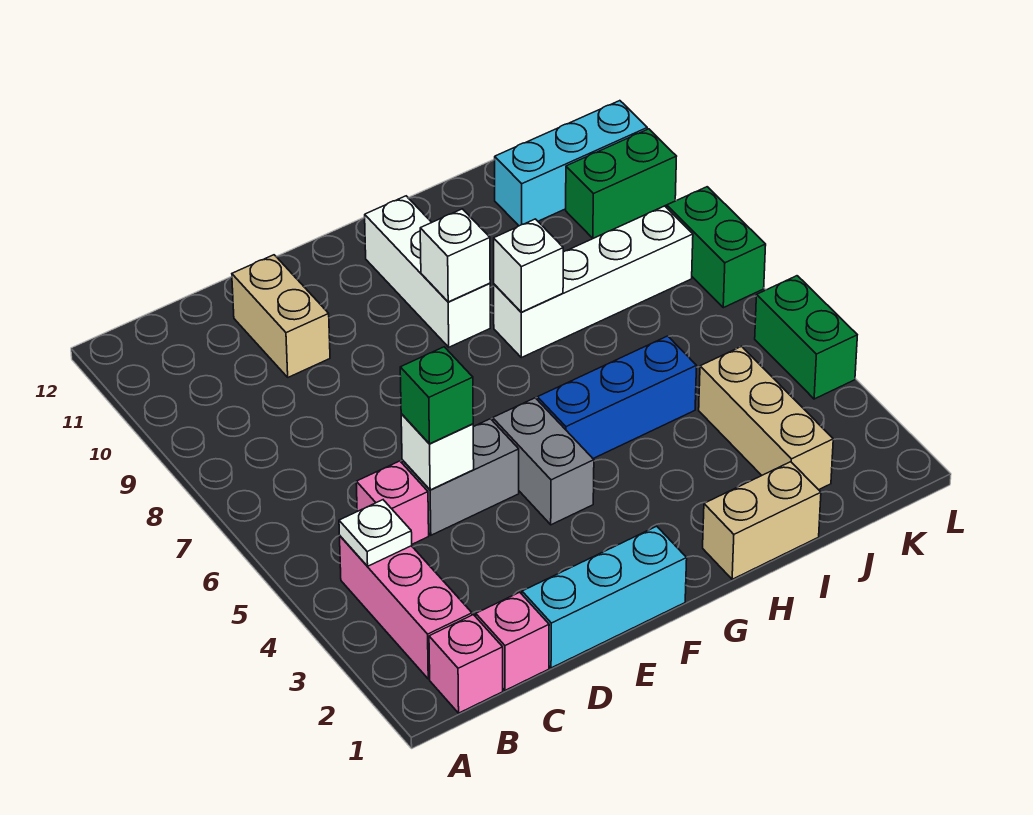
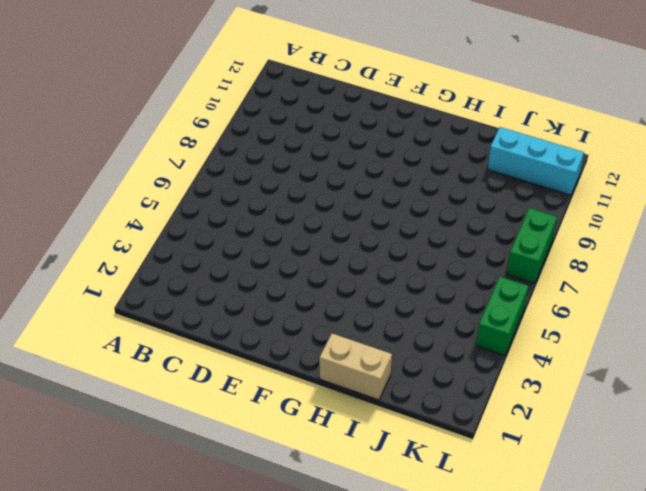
none -> pink 1x1 brick [429,615,503,713]
none -> pink 1x3 brick [340,536,472,679]
none -> pink 1x1 brick [476,592,549,690]

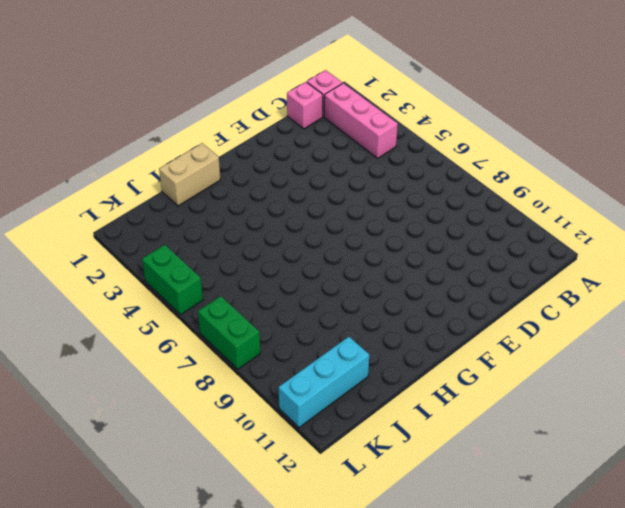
none -> pink 1x1 brick [356,461,429,544]
none -> cyan 1x3 brick [522,526,687,668]
none -> grey 1x2 brick [402,419,519,535]

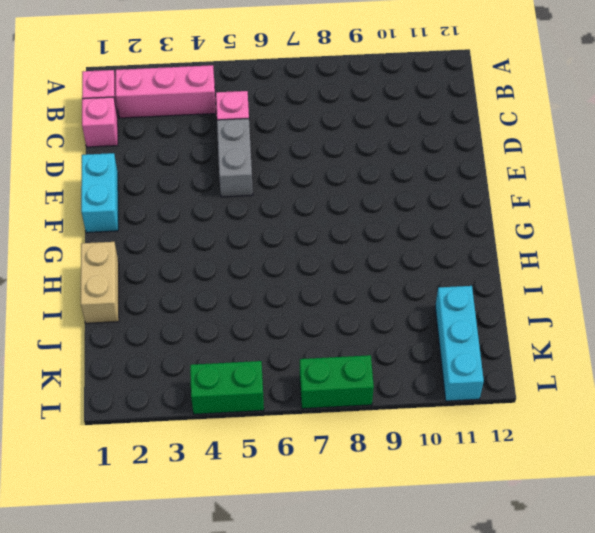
cyan 1x2 brick [81,153,118,233] -> cyan 1x3 brick [522,526,687,668]
none -> tan 1x2 brick [232,255,330,377]
none -> grey 1x2 brick [493,398,594,525]
none -> blue 1x3 brick [537,336,697,458]

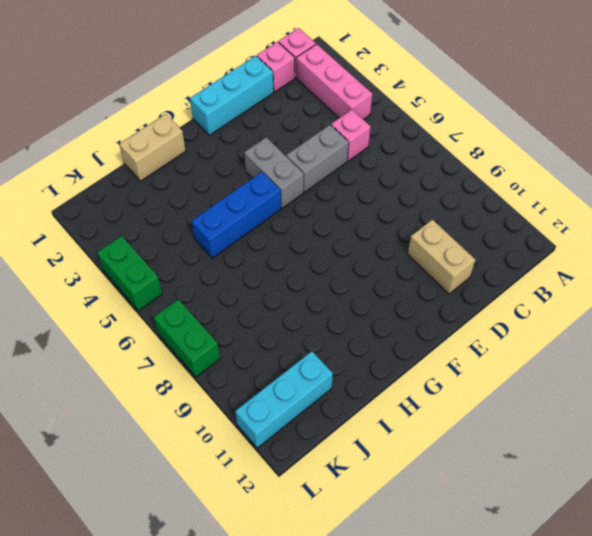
none -> white 1x3 brick [365,196,490,347]
none -> white 1x4 brick [494,206,693,358]
none -> tan 1x3 brick [699,346,833,490]

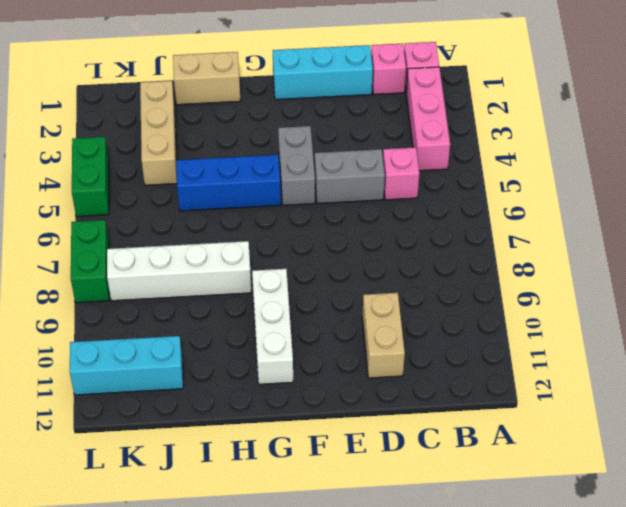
none -> green 1x2 brick [566,129,677,238]
none -> white 1x1 plate [339,500,412,566]
none -> white 1x1 brick [401,414,474,490]

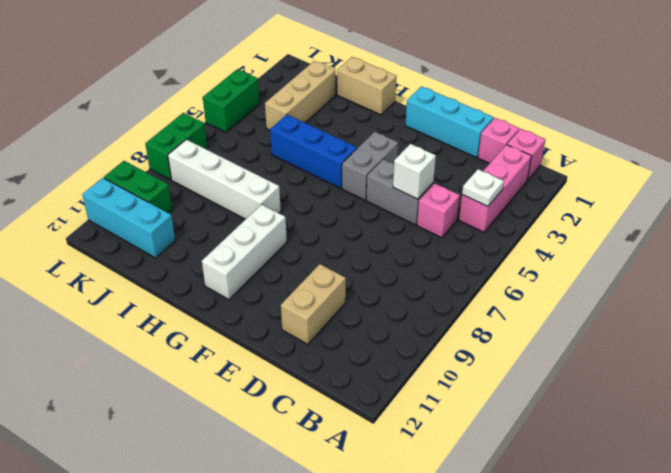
none -> white 1x1 brick [420,209,490,302]
none -> white 1x1 brick [494,219,563,312]
none -> green 1x1 brick [400,347,473,444]

